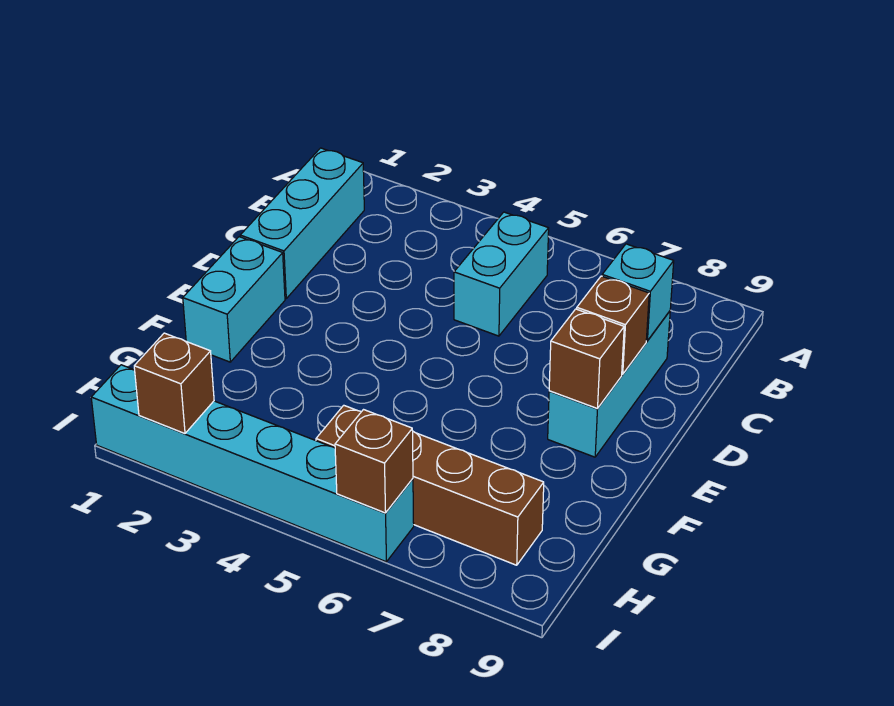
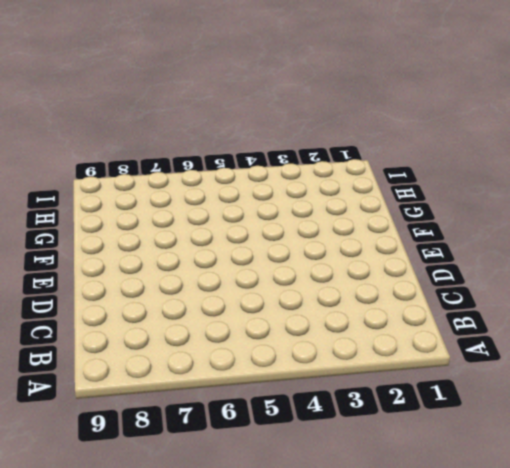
none -> cyan 1x3 brick [240,148,364,299]
none -> cyan 1x2 brick [454,212,549,336]

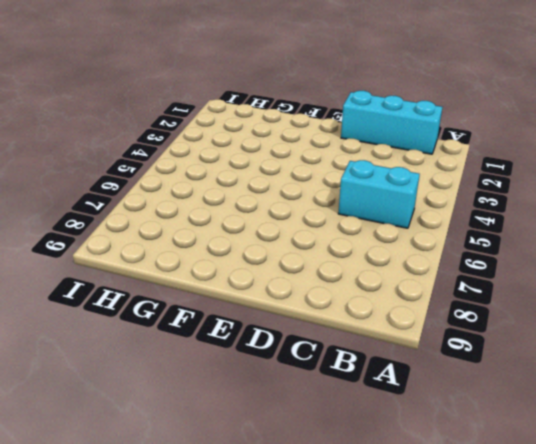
none -> cyan 1x3 brick [548,311,670,457]
none -> cyan 1x2 brick [183,237,285,362]

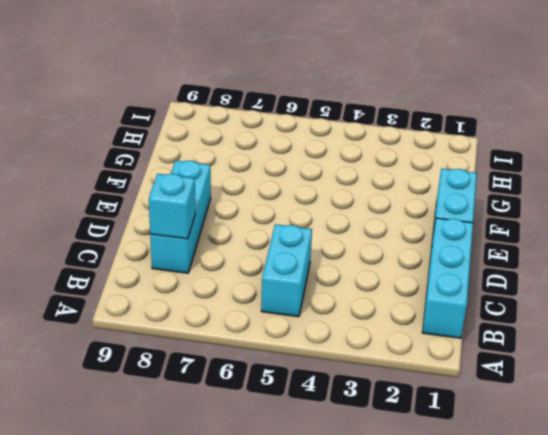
none -> brown 1x4 brick [316,405,544,565]
none -> cyan 1x6 brick [91,365,414,562]

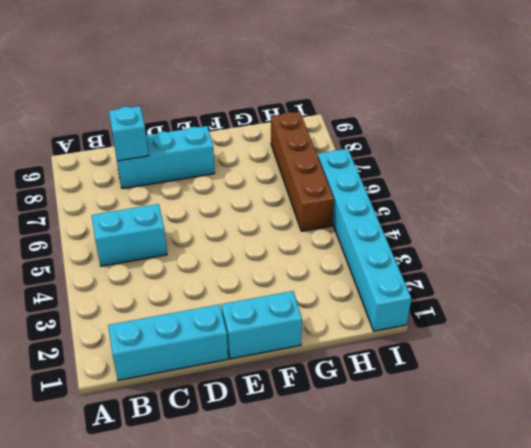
none -> brown 1x1 brick [577,276,649,374]
none -> brown 1x1 brick [549,309,624,409]

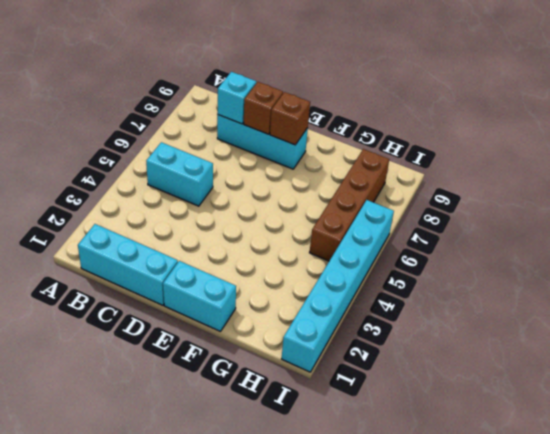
none -> brown 1x1 brick [134,333,214,433]
none -> brown 1x1 brick [335,410,413,513]

